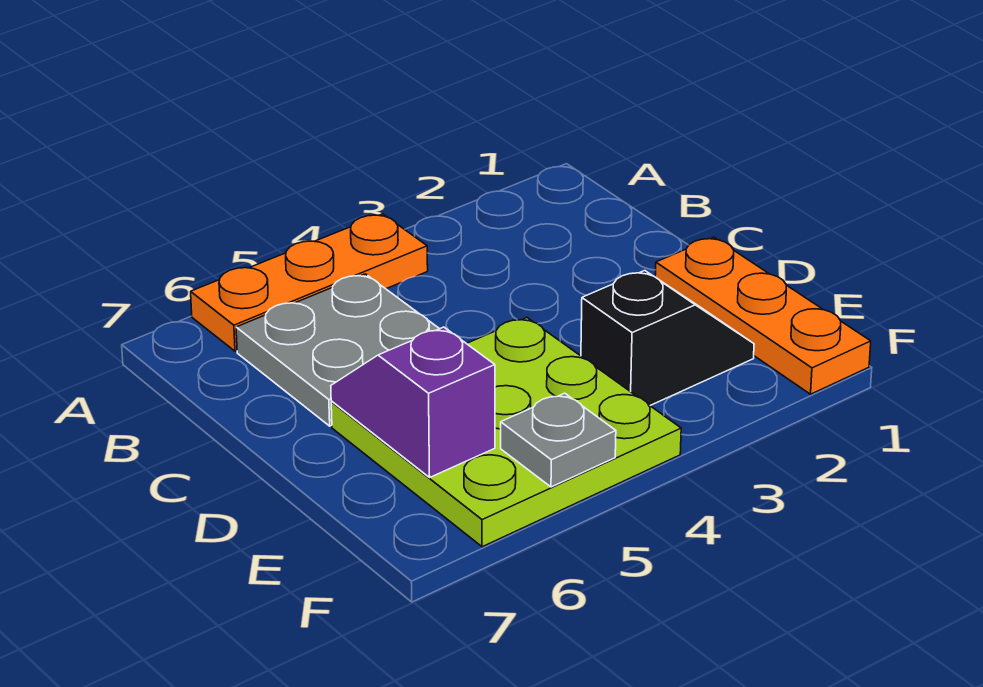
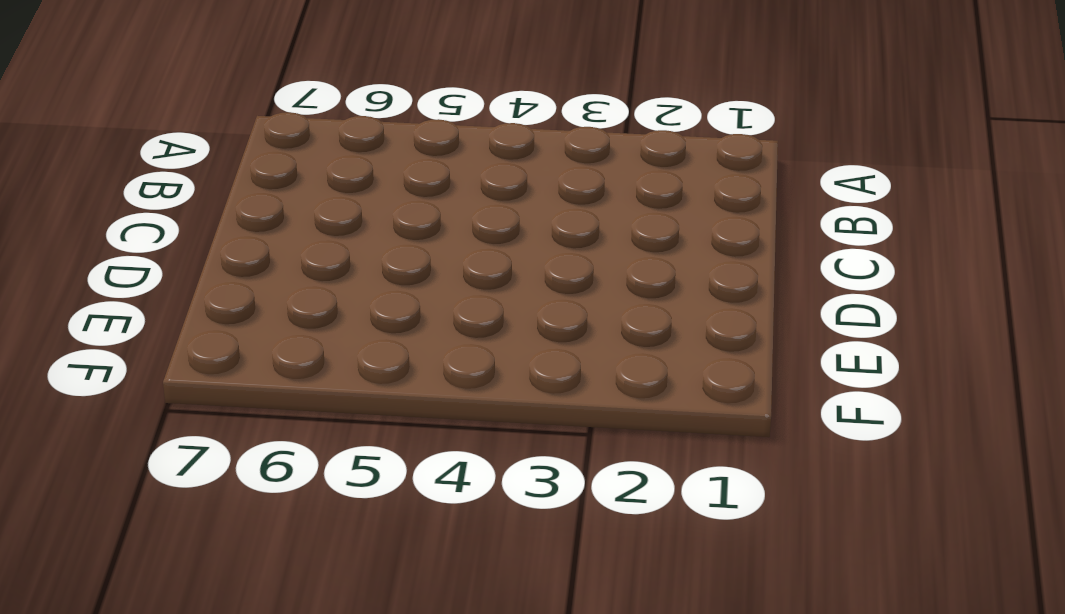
none -> orange 1x3 plate [191,214,428,351]
none -> grey 2x2 plate [236,274,439,426]

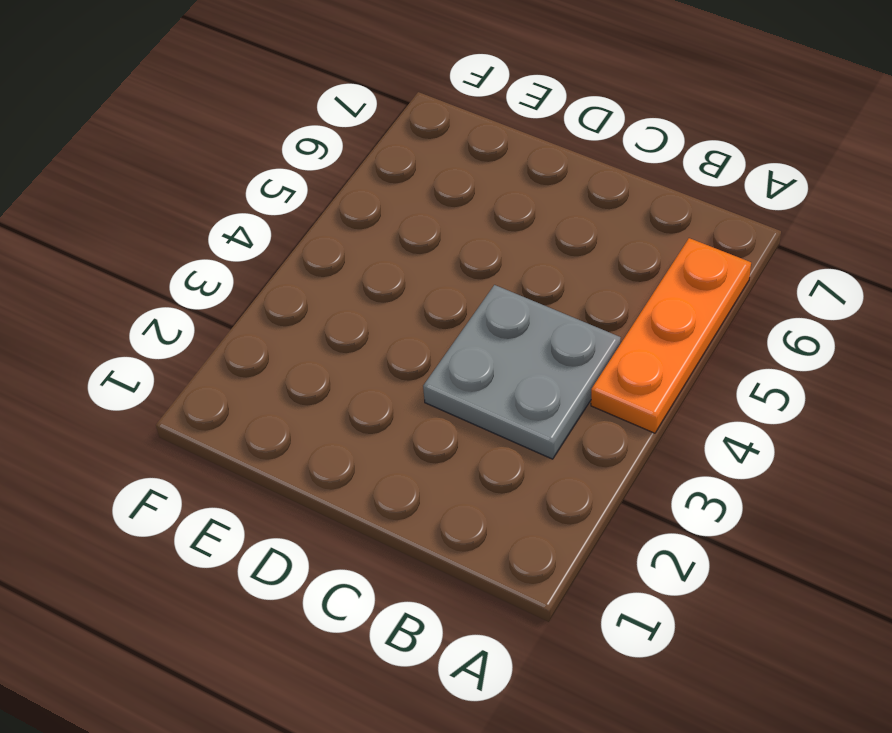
grey 2x2 plate [423,285,621,459] -> grey 2x2 plate moved to [236,274,439,426]
none -> orange 1x3 plate [655,237,871,394]
none -> lime 3x3 plate [331,318,681,547]

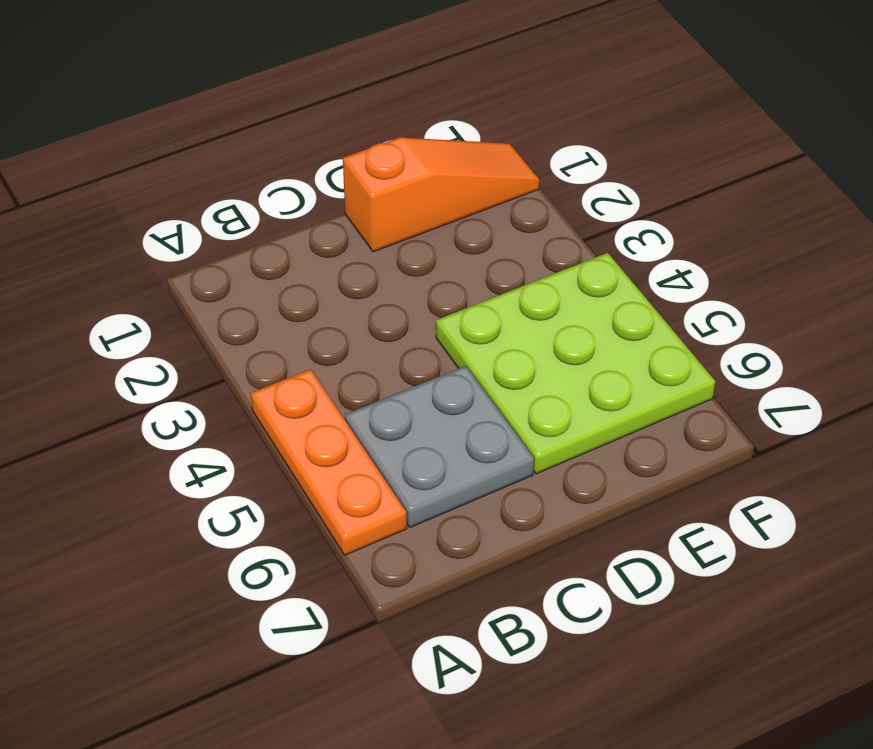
orange 1x3 slope [343,138,539,252] -> orange 1x3 plate [655,237,871,394]
none -> black 1x2 slope [581,271,754,405]
none -> purple 1x2 slope [331,327,495,477]

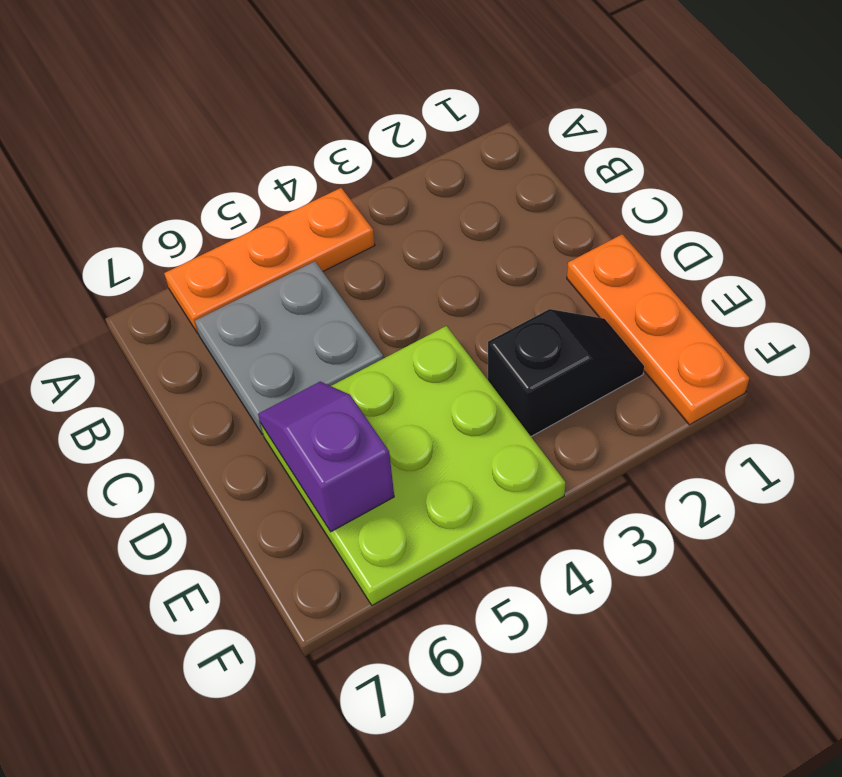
none -> grey 1x1 plate [501,393,616,487]

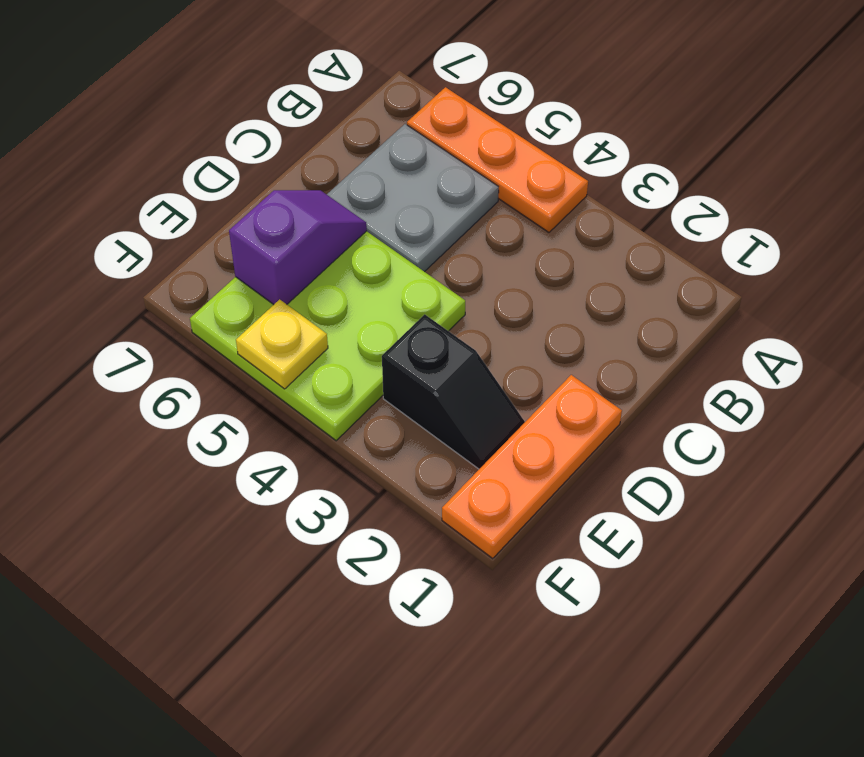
yellow 1x1 plate [236,299,328,389] -> grey 1x1 plate [501,393,616,487]

